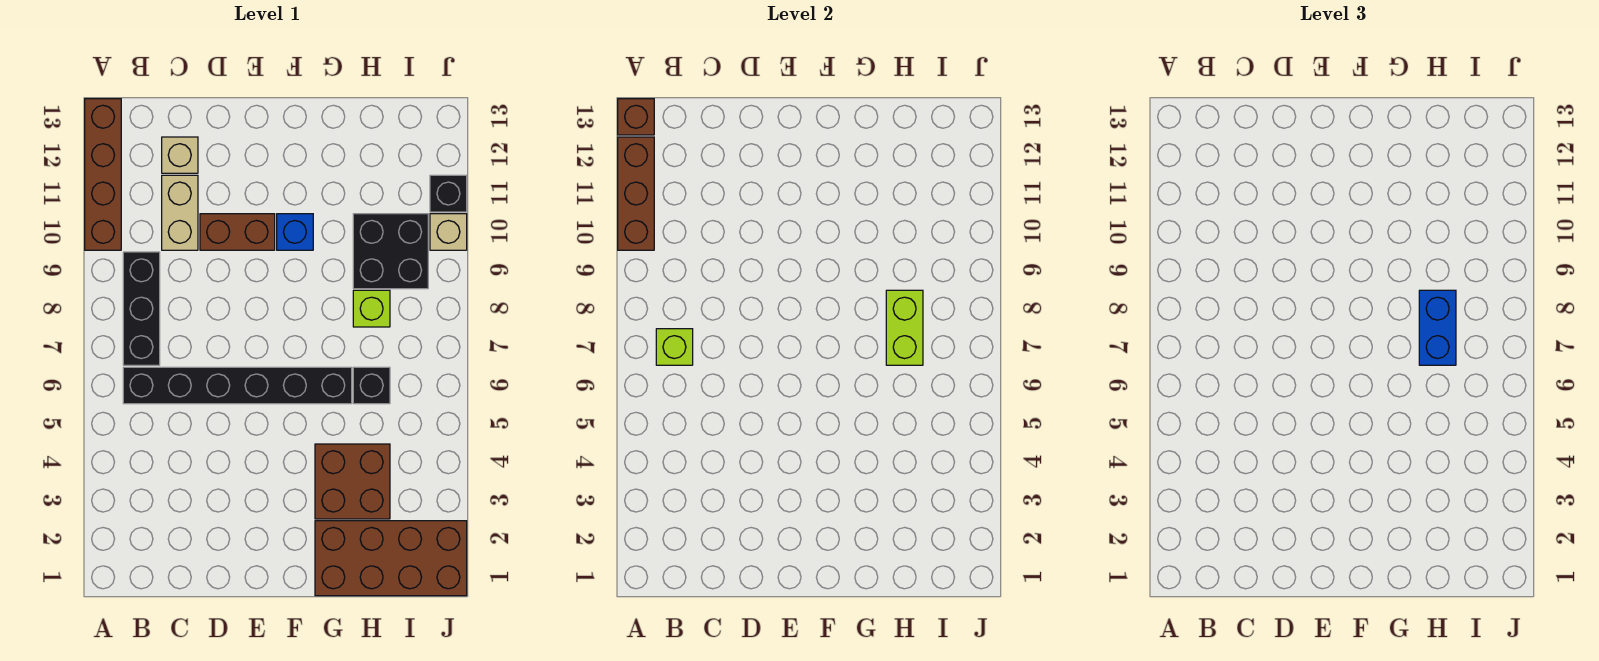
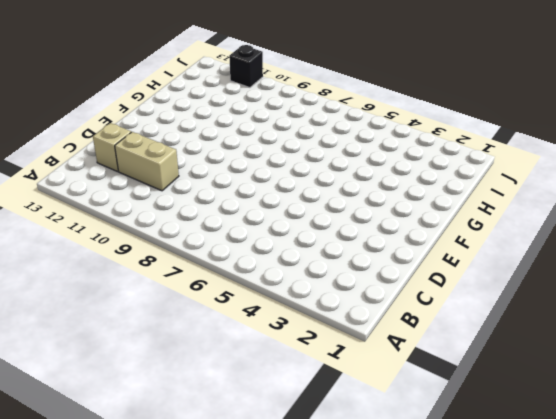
none -> brown 1x4 brick [85,99,121,250]
none -> black 1x6 brick [123,367,352,404]
none -> black 1x3 brick [123,252,160,365]

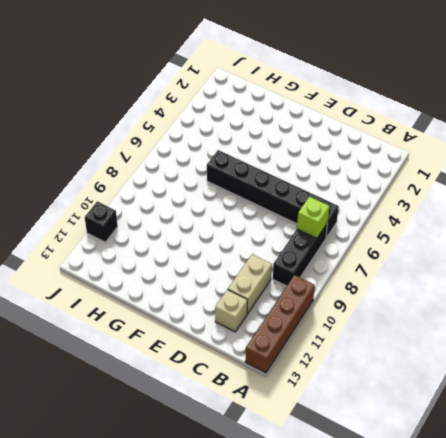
none -> brown 1x2 brick [200,214,275,250]
none -> blue 1x1 brick [277,214,313,250]
none -> brown 2x4 brick [315,521,467,596]

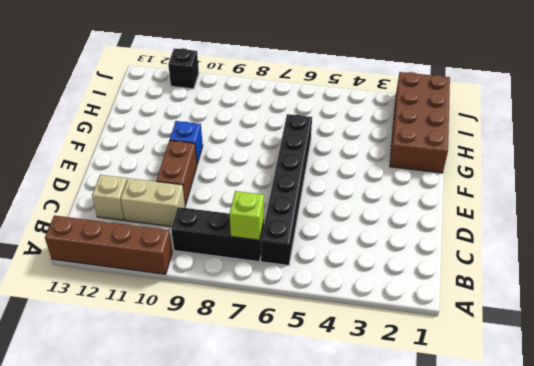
none -> brown 2x2 brick [315,444,390,519]
none -> black 1x1 brick [353,367,390,404]
none -> lime 1x1 brick [353,290,390,327]

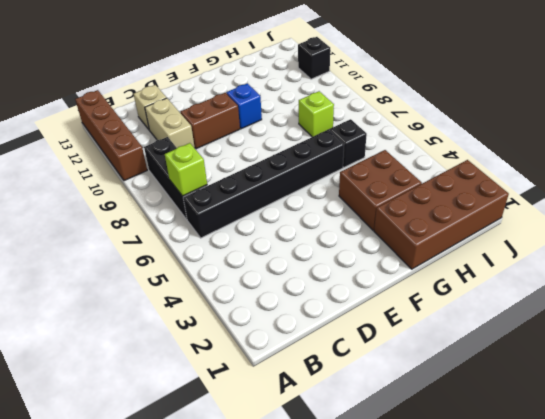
none -> black 2x2 brick [353,214,428,289]
none -> tan 1x1 brick [430,214,467,250]
none -> brown 1x3 brick [618,137,654,250]

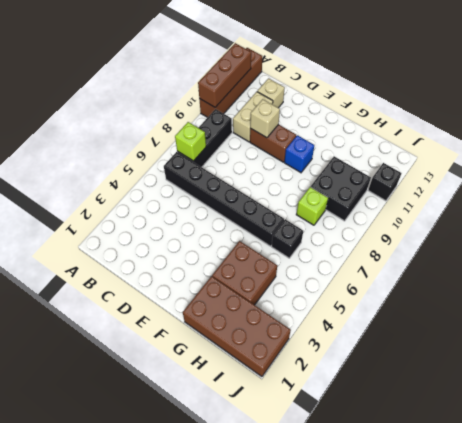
tan 1x1 brick [250,99,280,138] -> tan 1x1 brick moved to [430,214,467,250]
none -> brown 1x1 brick [618,99,654,135]
none -> lime 1x2 brick [886,290,923,365]
none -> blue 1x2 brick [1419,290,1456,365]

